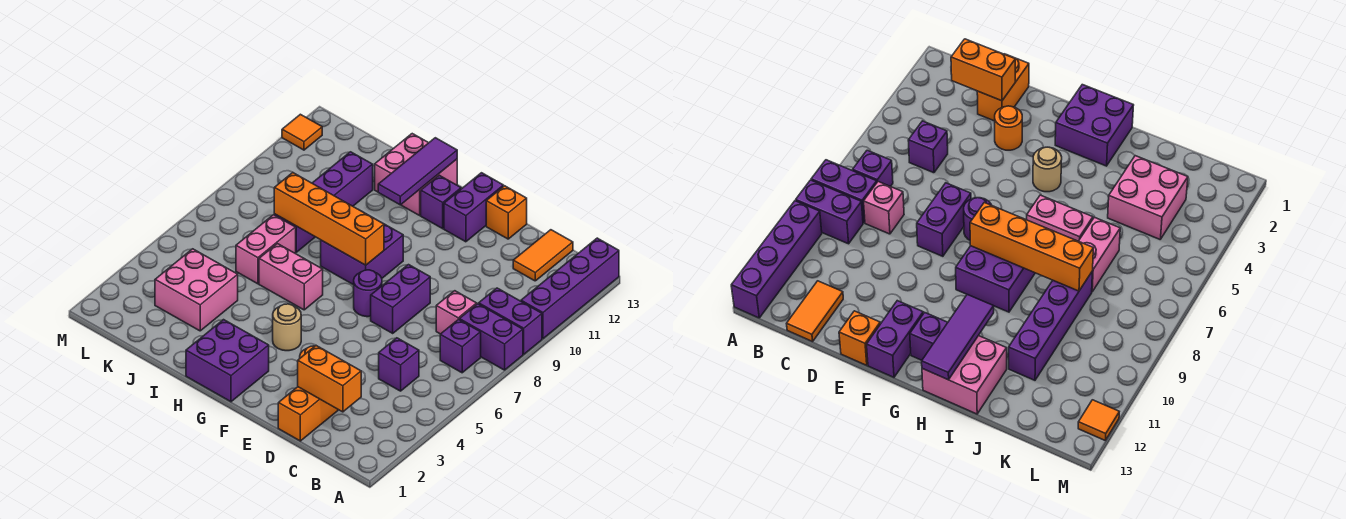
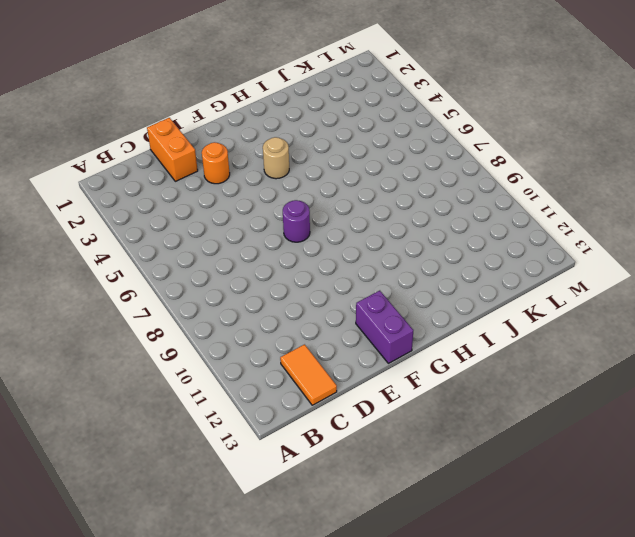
none -> purple 1x2 brick [459,304,523,370]
none -> purple 1x2 brick [479,288,542,354]
none -> purple 1x4 brick [521,238,619,339]

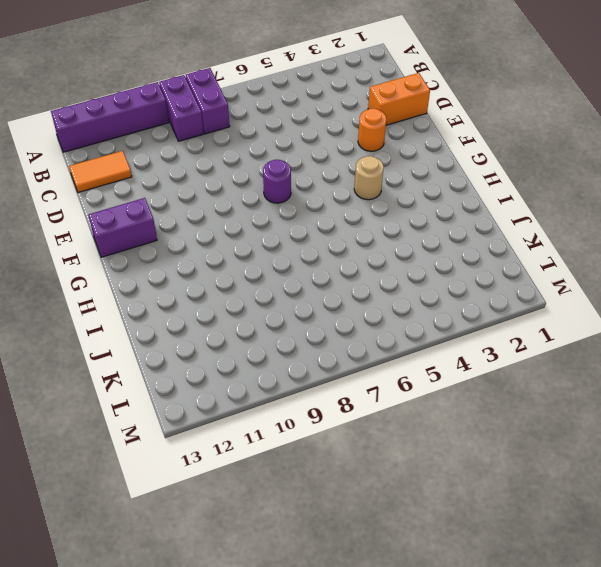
none -> purple 1x1 brick [440,319,481,373]
none -> purple 1x1 brick [379,338,419,391]
none -> pink 1x1 brick [436,291,477,334]

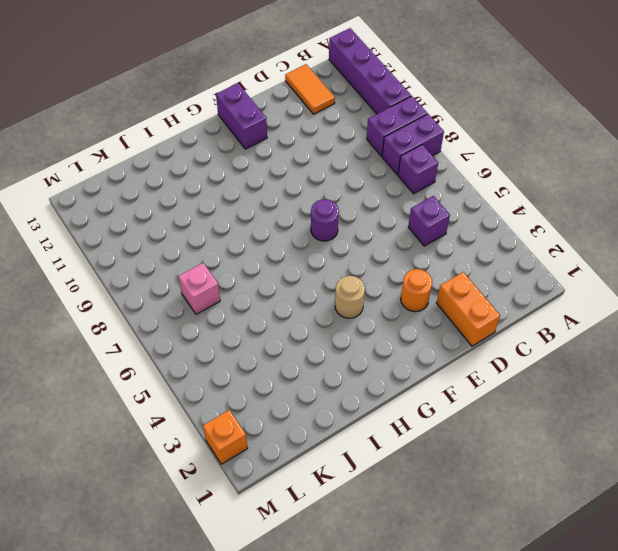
pink 1x1 brick [178,263,220,314] -> pink 1x1 brick moved to [436,291,477,334]
orange 1x1 brick [203,410,248,464] -> orange 1x1 brick moved to [486,186,527,239]
none -> purple 1x2 brick [371,265,430,333]
none -> purple 2x2 brick [186,320,269,402]
none -> purple 2x2 brick [321,224,403,285]

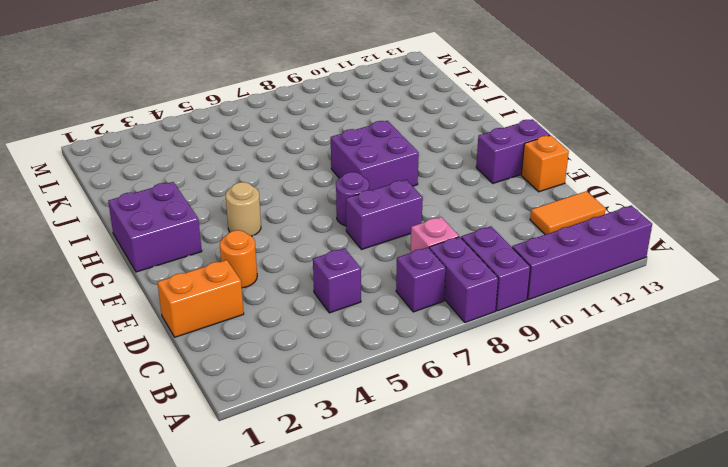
none -> purple 1x1 brick [421,175,461,229]
none -> pink 1x2 brick [259,244,323,310]
none -> pink 2x2 brick [375,134,457,215]

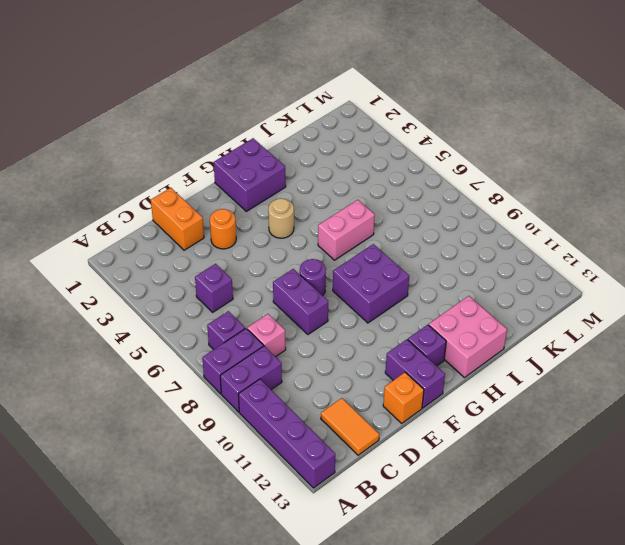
none -> pink 2x2 brick [155,249,238,331]
none -> pink 1x2 brick [236,215,296,284]
none -> purple 1x4 brick [274,152,373,252]

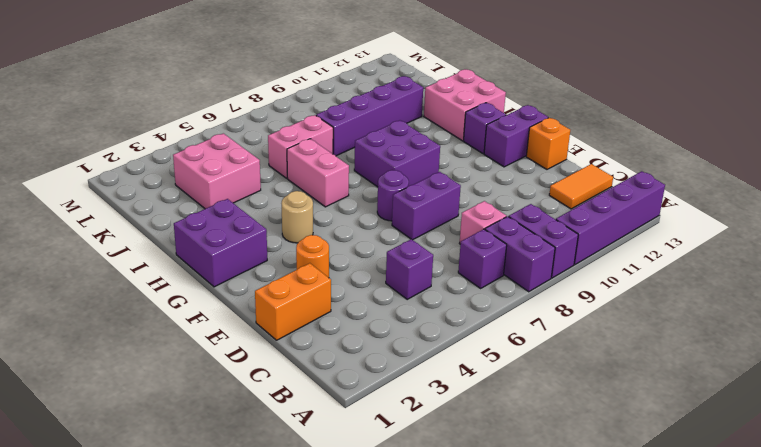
none -> orange 1x1 tile [282,114,322,150]
none -> orange 1x2 brick [298,346,361,412]
none -> orange 1x4 brick [274,173,384,265]

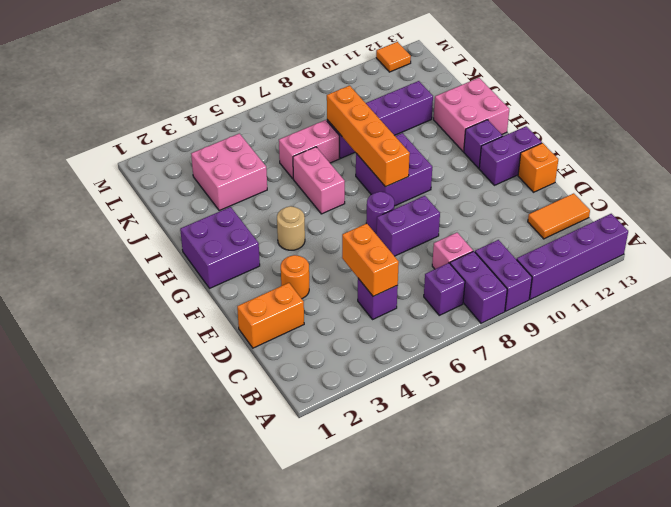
orange 1x2 brick [342,223,399,296] -> orange 1x2 brick moved to [298,346,361,412]
none -> purple 1x3 tile [378,138,457,205]

